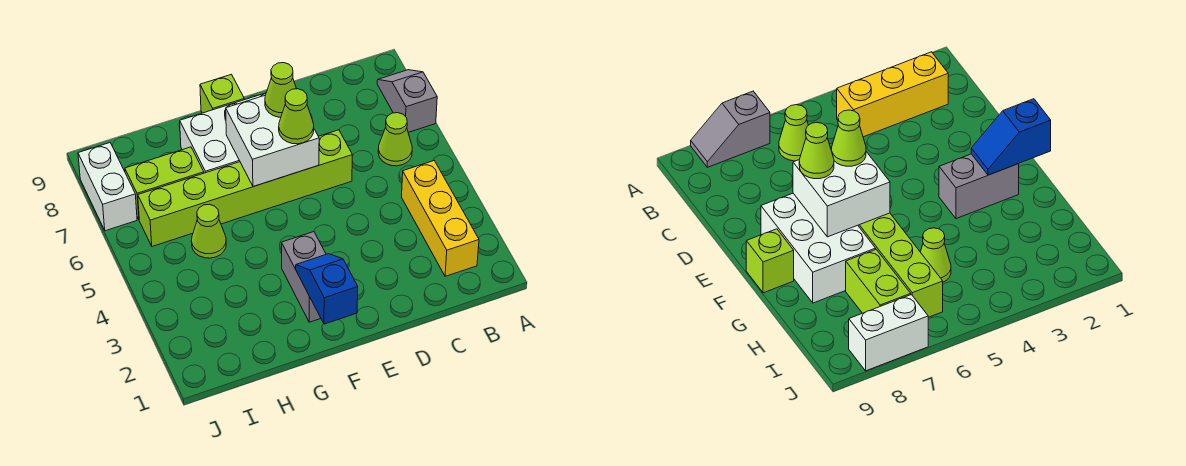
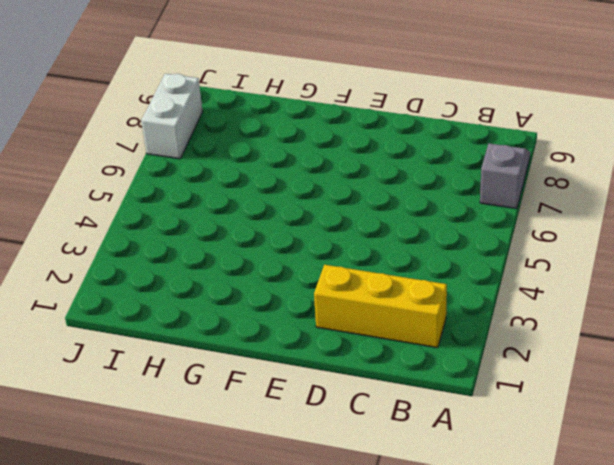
yellow 1x3 brick [314,265,447,348] -> yellow 1x3 brick turned to [402,161,479,276]
none -> lime 1x1 cone [378,113,412,166]
none -> lime 1x6 brick [138,130,352,246]
none -> white 2x3 brick [180,93,266,173]

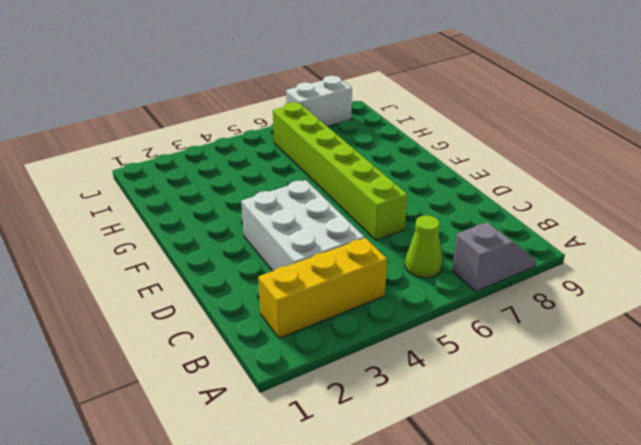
white 2x3 brick [241,180,364,271] -> white 2x3 brick moved to [180,93,266,173]
none -> grey 1x2 brick [281,232,326,322]
none -> lime 1x1 brick [200,74,244,113]
none -> lime 1x1 cone [191,204,226,258]

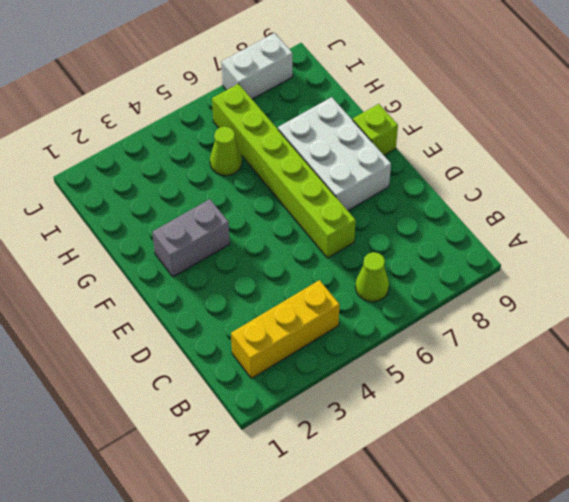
none -> grey 1x2 slope [377,70,437,132]
none -> lime 1x2 brick [125,147,204,219]
none -> white 2x2 brick [226,96,319,187]

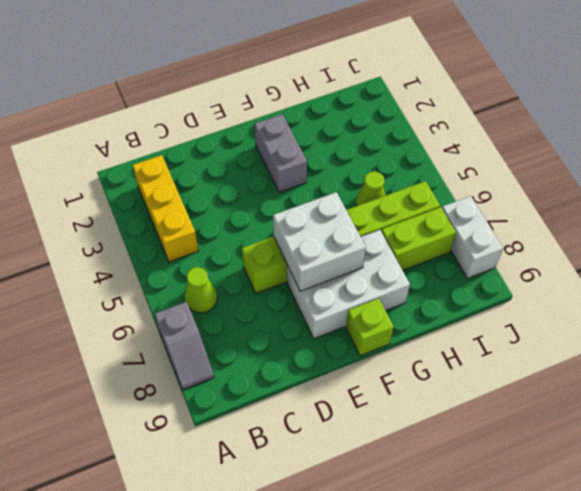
none -> blue 1x2 slope [296,254,358,324]
none -> lime 1x1 cone [279,89,314,144]
none -> lime 1x1 cone [265,63,297,117]

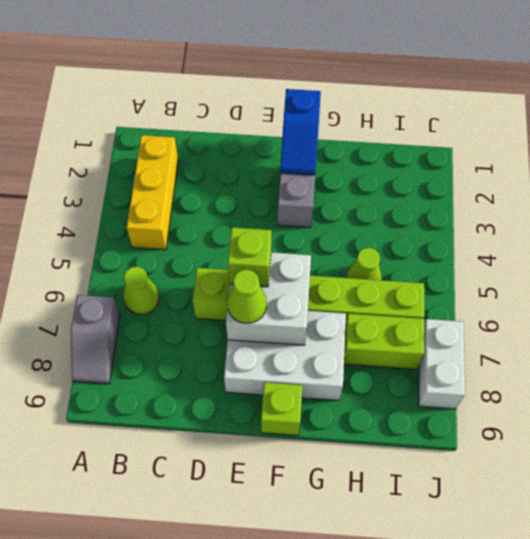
lime 1x1 brick [228,227,271,287] -> lime 1x1 cone [279,89,314,144]

